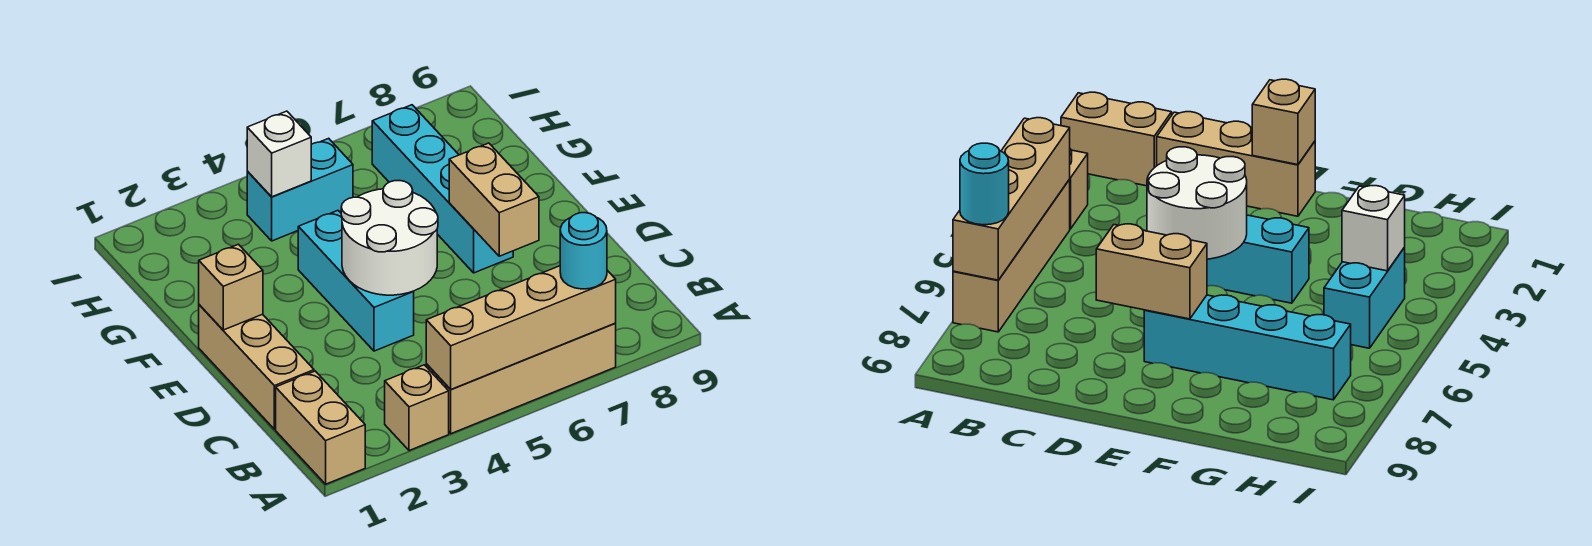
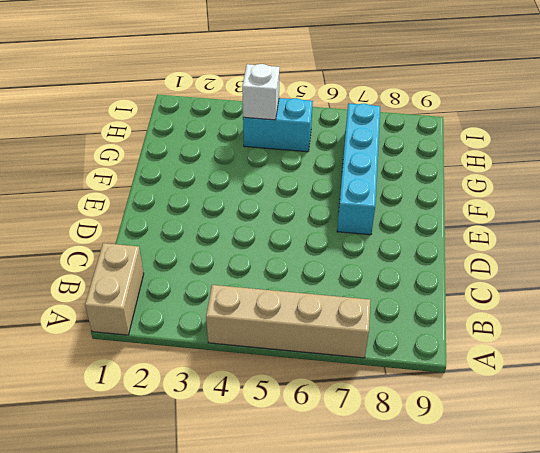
none -> tan 1x1 brick [385,365,449,451]
none -> tan 1x3 brick [199,305,314,429]
none -> cyan 1x3 brick [298,211,414,351]

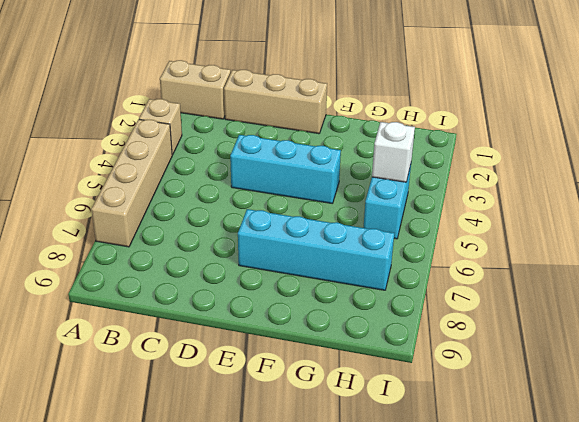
none -> tan 1x4 brick [426,266,616,390]
none -> white 2x2 round brick [341,181,438,295]
none -> tan 1x2 brick [449,143,539,256]

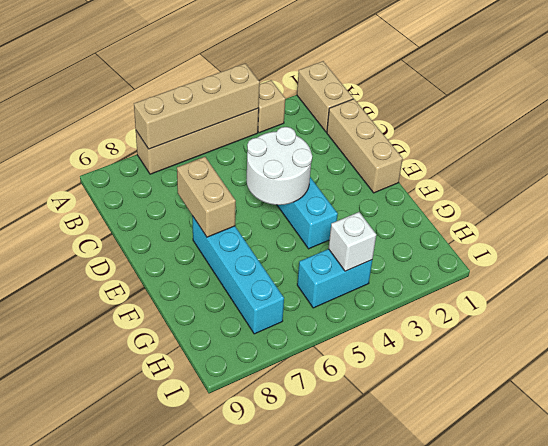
none -> tan 1x1 brick [199,244,263,330]
none -> cyan 1x1 round brick [560,213,607,289]

